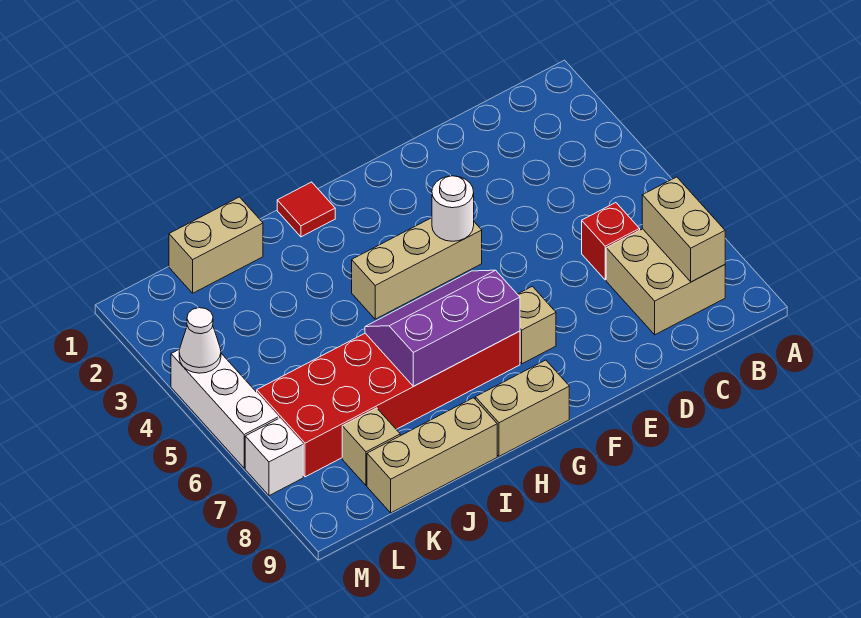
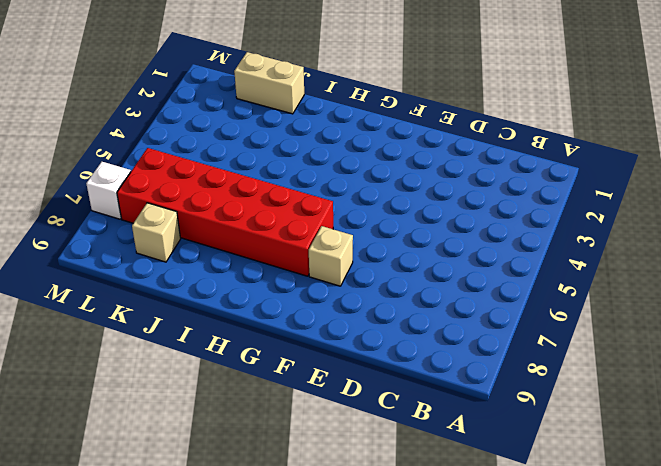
none -> tan 2x2 brick [606,229,725,335]
none -> red 1x1 brick [582,203,640,280]
none -> tan 1x3 brick [352,218,482,319]

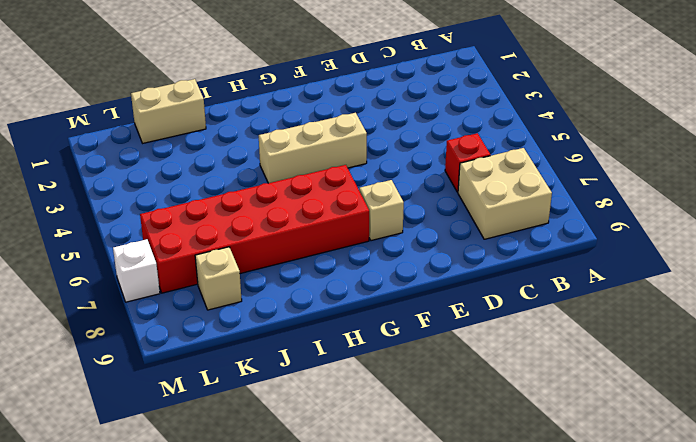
none -> tan 1x2 brick [475,360,569,456]
none -> red 1x1 tile [277,182,335,237]
none -> tan 1x3 brick [367,398,497,513]

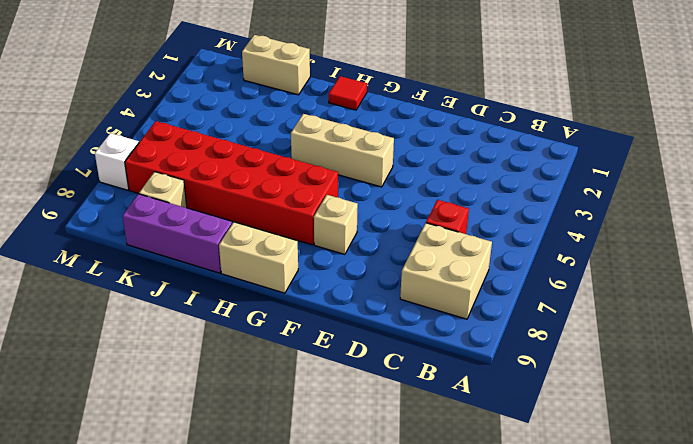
purple 1x3 brick [122,194,232,273] -> tan 1x3 brick [367,398,497,513]
none -> white 1x3 brick [171,349,279,468]
none -> tan 1x2 brick [642,177,725,282]
none -> white 1x1 round brick [432,176,474,241]

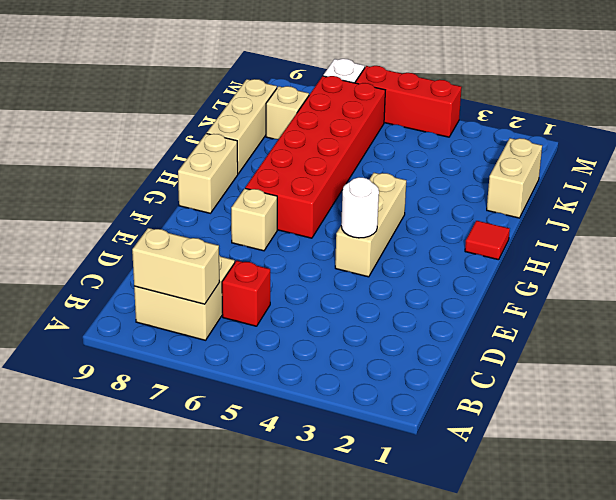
red 1x3 brick [355,66,462,137] -> white 1x3 brick [171,349,279,468]
none -> purple 2x3 slope [365,270,520,386]
none -> white 1x1 cone [179,308,221,373]

